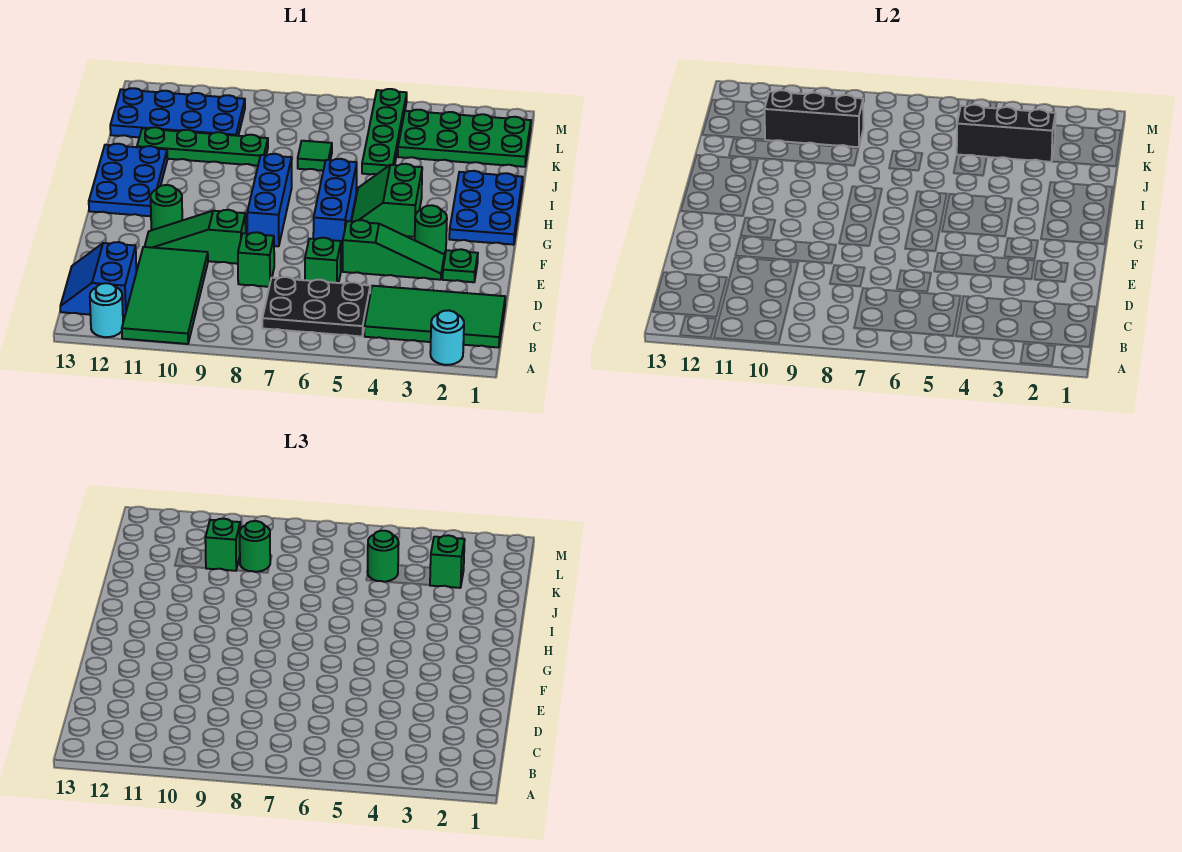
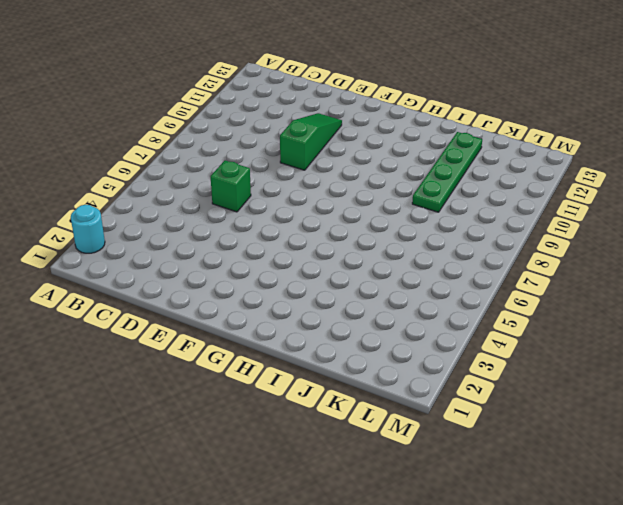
none -> green 2x4 tile [122,247,208,344]
none -> cyan 1x1 round brick [90,283,123,337]
none -> green 2x4 tile [364,286,505,348]

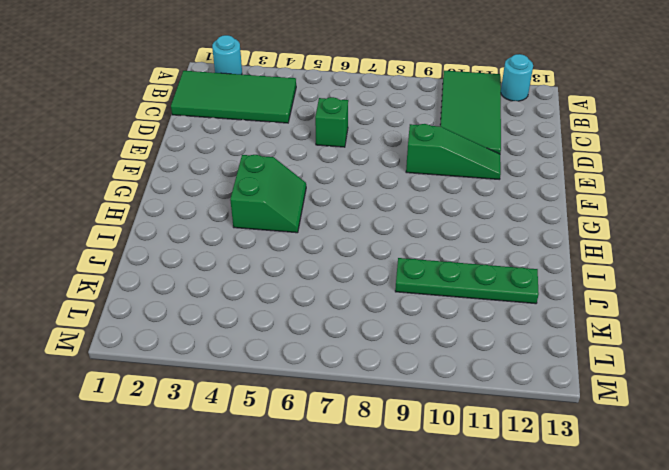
none -> black 2x3 plate [262,277,370,336]
none -> blue 2x2 slope [60,242,136,317]
none -> green 1x1 brick [238,232,274,287]

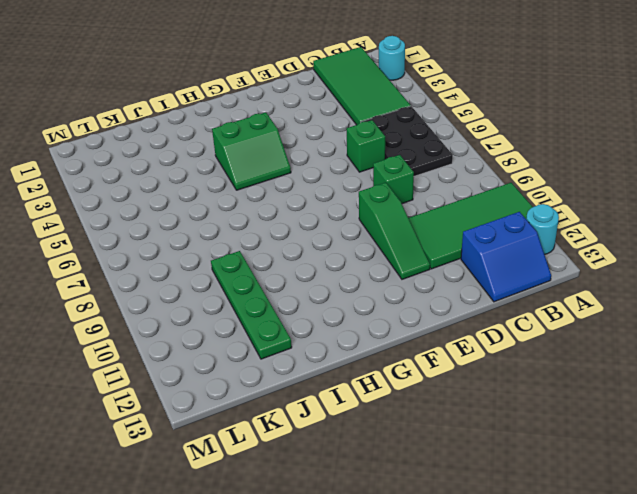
none -> green 1x1 plate [443,249,478,282]
none -> green 1x3 slope [343,220,444,280]
none -> green 1x1 round brick [415,205,447,254]

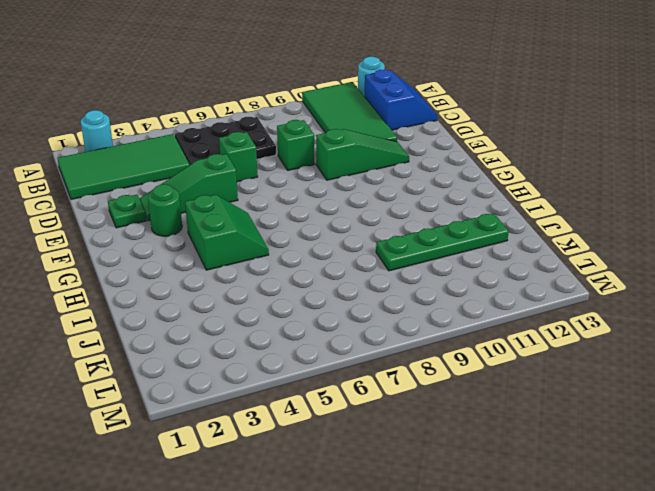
none -> blue 1x3 brick [313,159,357,251]
none -> blue 1x3 brick [247,154,292,246]
none -> green 1x1 round brick [151,185,182,230]

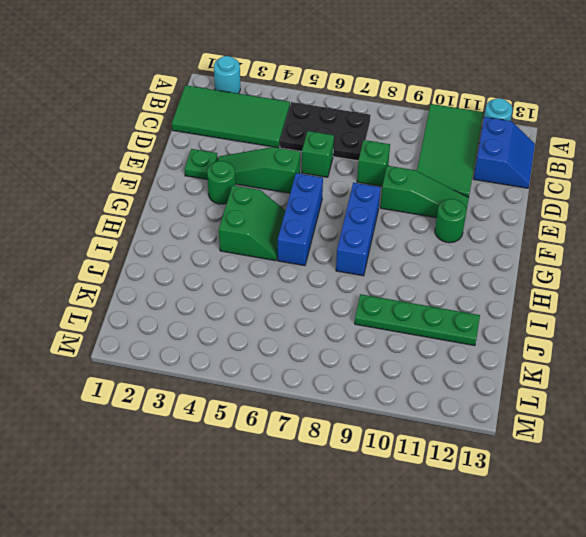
none -> blue 2x3 plate [449,171,523,245]
none -> blue 2x3 plate [89,144,167,216]
none -> green 1x4 plate [362,89,407,174]

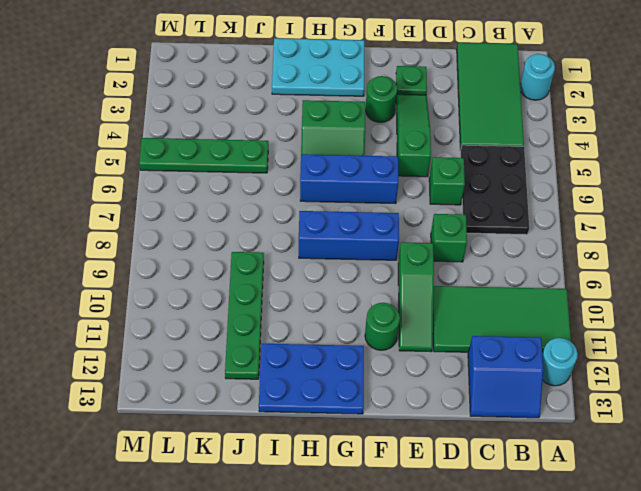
cyan 2x3 plate [272,38,364,96] -> blue 2x3 plate [449,171,523,245]
none -> green 1x1 tile [298,141,332,171]
none -> green 2x4 plate [398,110,531,167]
none -> blue 2x4 plate [110,88,245,137]

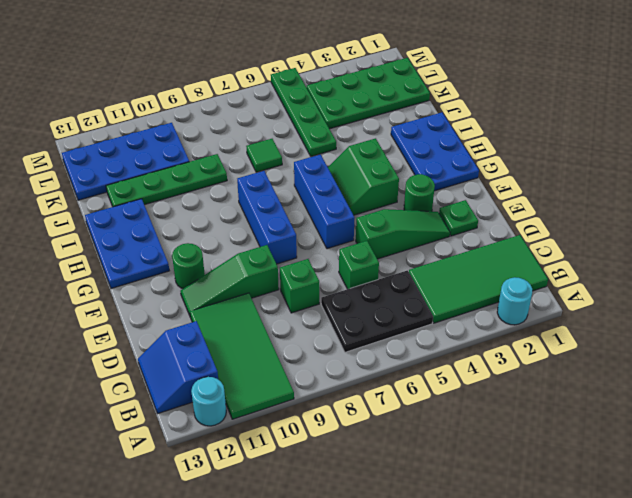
none -> black 1x3 brick [957,105,1056,162]
none -> black 1x3 brick [764,90,863,147]
none -> green 1x1 brick [430,535,465,588]

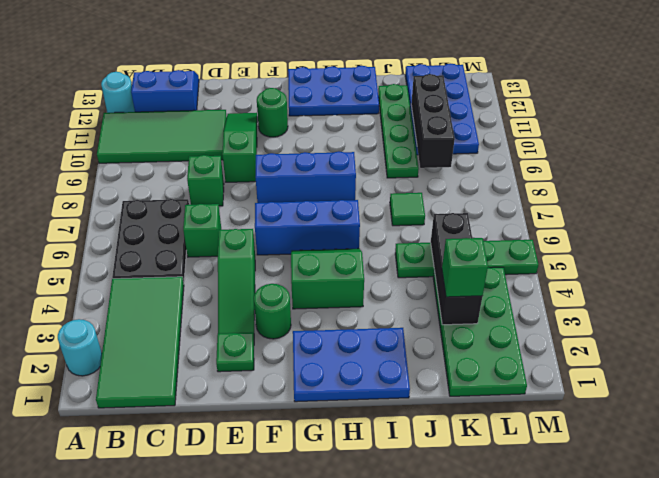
none -> green 1x1 round brick [367,531,399,582]
none -> green 1x1 round brick [240,521,270,572]
none -> green 1x1 brick [205,519,240,571]

